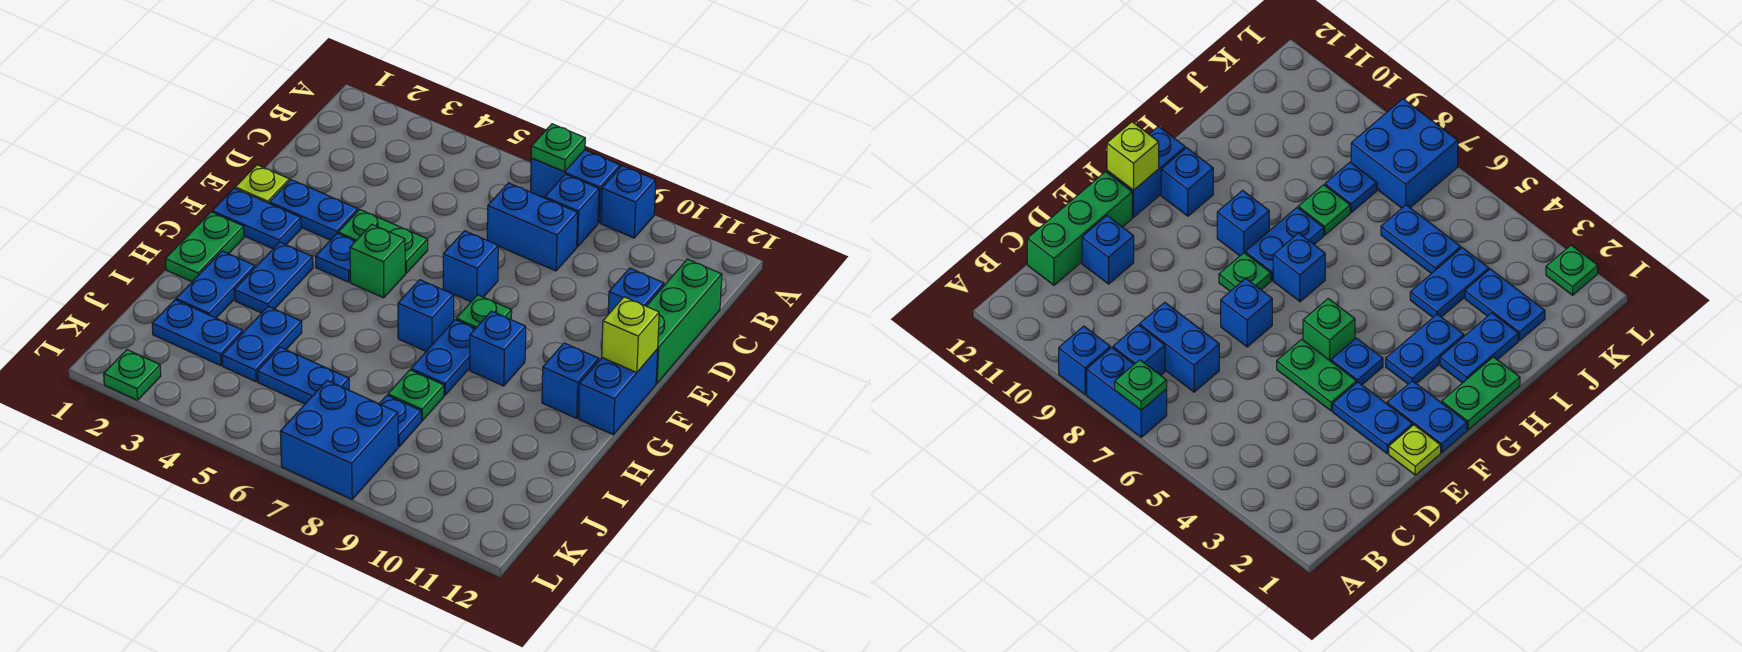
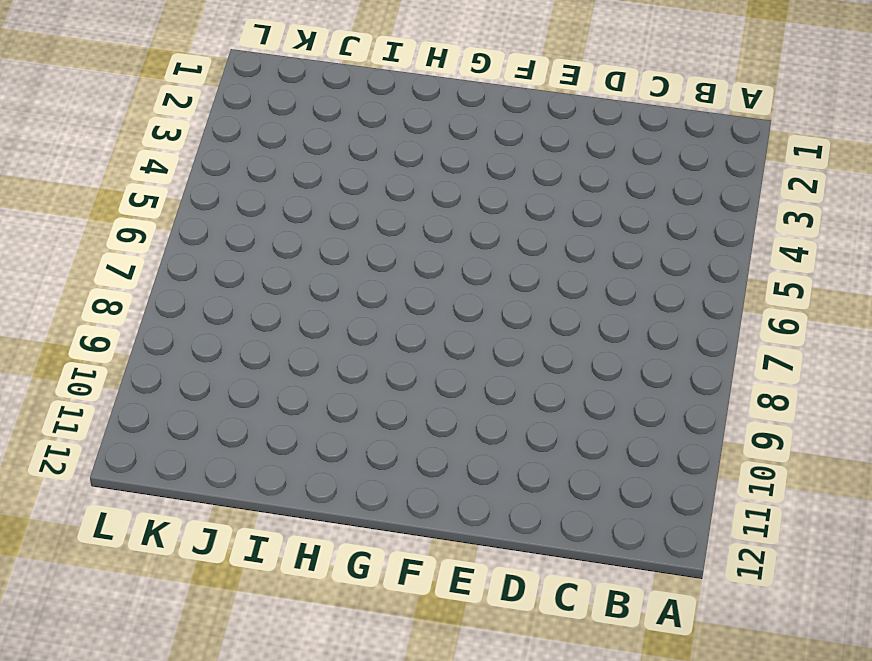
none -> blue 1x2 brick [531,150,620,223]
none -> blue 1x1 brick [601,166,656,238]
none -> blue 1x1 brick [545,174,599,247]
none -> blue 1x2 brick [487,183,578,271]

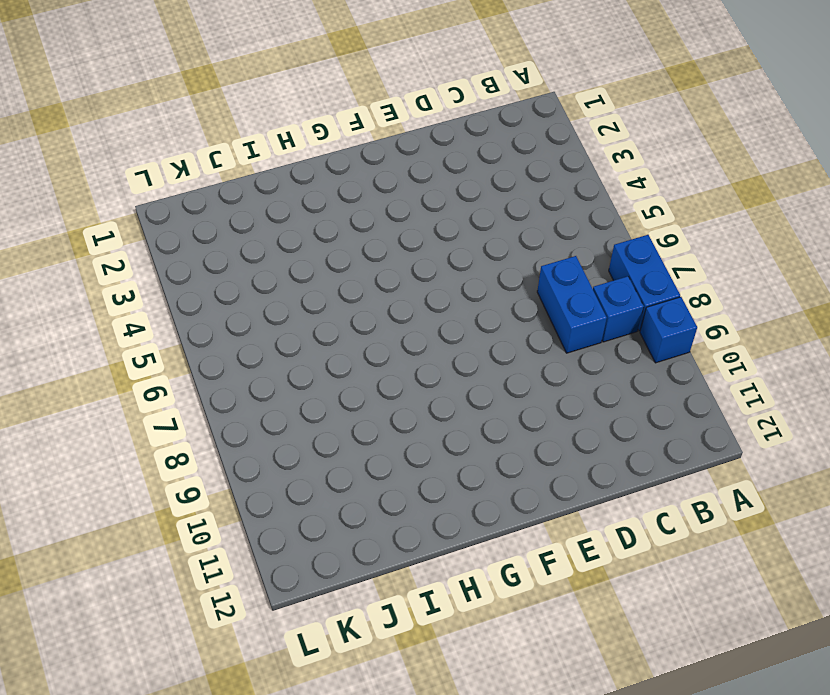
none -> green 1x3 brick [647,259,722,383]
none -> blue 1x1 brick [608,268,664,314]
none -> lime 1x1 plate [235,165,289,203]
none -> blue 1x2 plate [269,180,358,240]

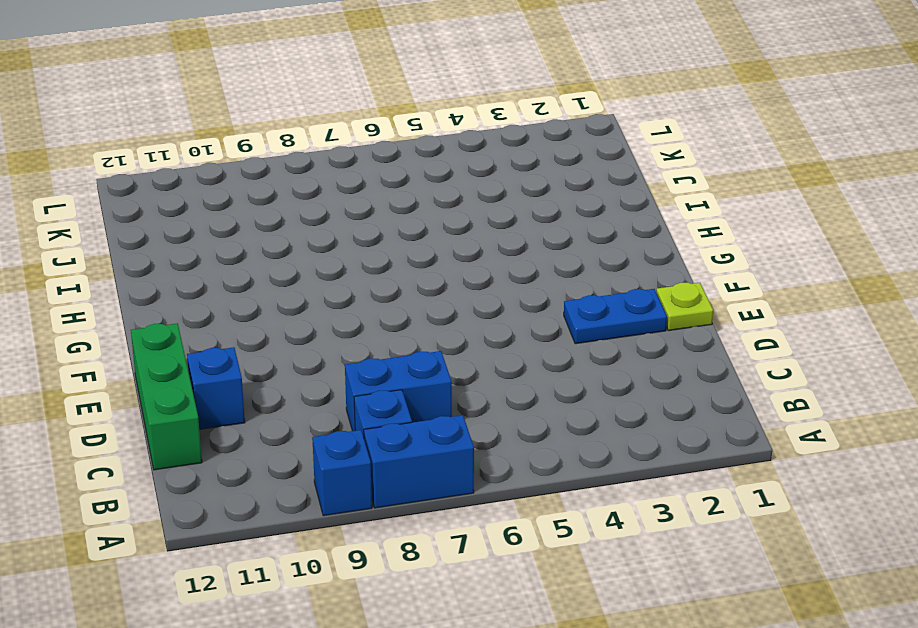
none -> green 1x2 plate [338,210,428,273]
none -> blue 1x1 brick [443,231,498,302]
none -> blue 1x2 plate [212,188,301,249]
none -> blue 1x1 plate [315,233,355,282]

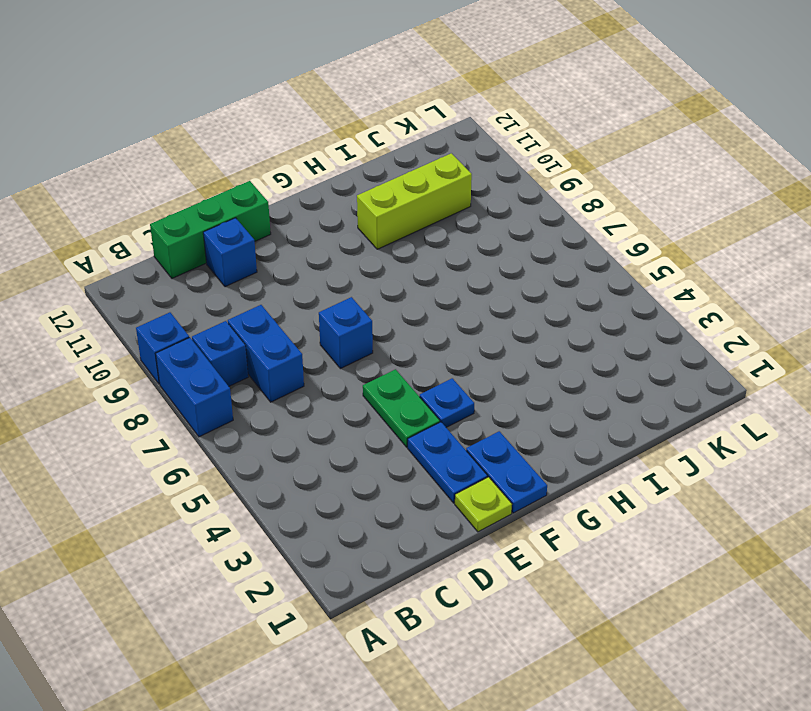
lime 1x3 brick [357,153,472,249] -> none
none -> green 1x1 brick [350,224,405,298]
none -> green 1x1 plate [456,295,512,328]
none -> blue 1x2 brick [578,349,658,435]
none -> green 1x2 plate [165,212,244,282]

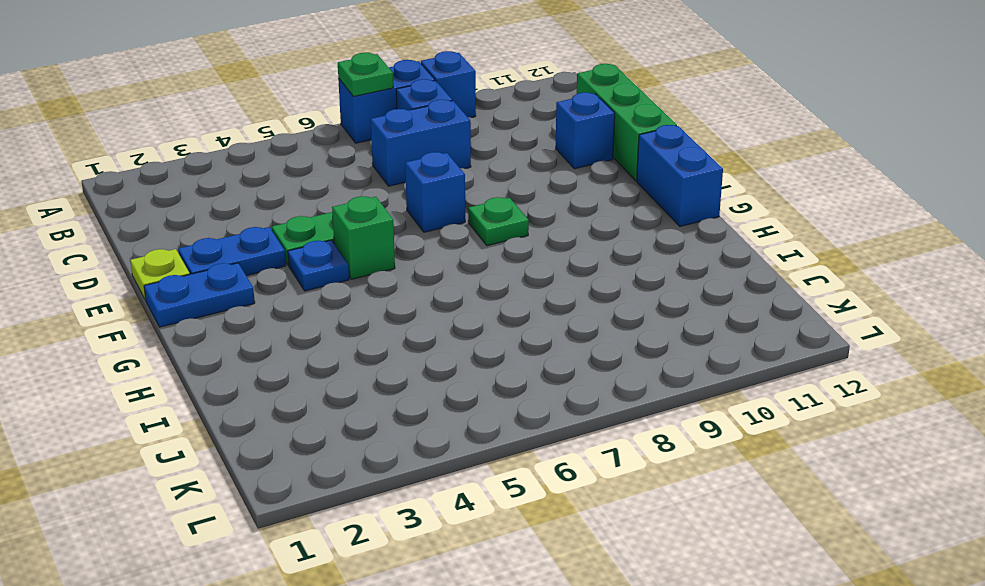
none -> green 1x2 plate [165,212,244,282]
none -> blue 1x2 plate [234,242,313,313]
none -> blue 1x1 brick [398,280,454,351]
none -> blue 1x2 plate [411,320,476,395]

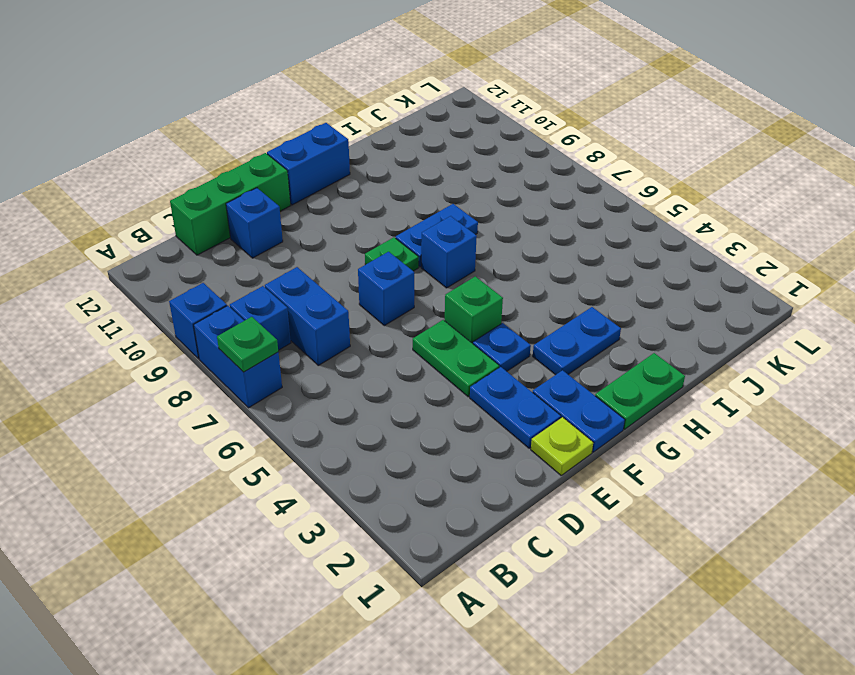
none -> blue 1x1 brick [470,311,526,386]
none -> blue 1x1 brick [542,343,599,418]
none -> blue 1x2 plate [176,251,255,318]
none -> blue 1x2 plate [222,306,302,382]

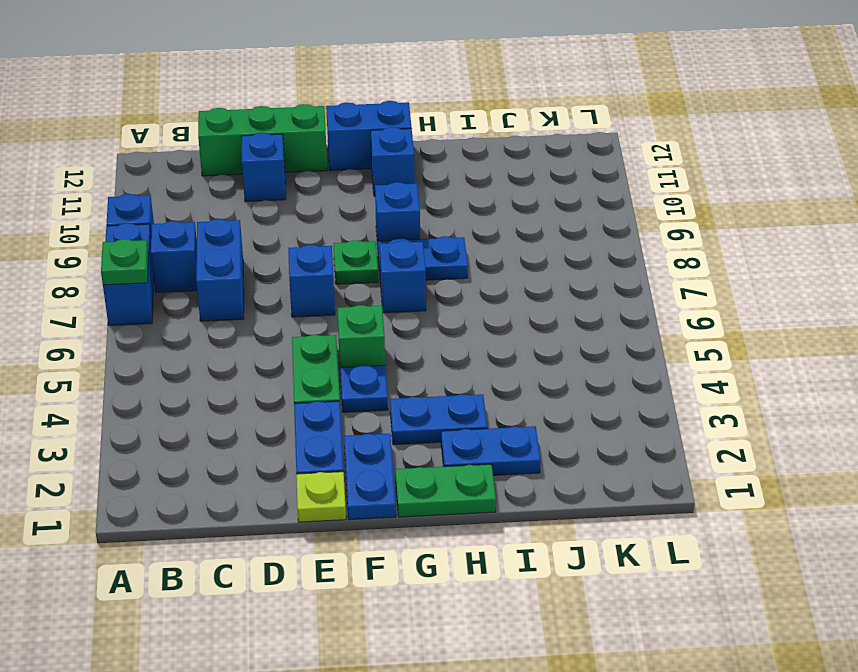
none -> blue 1x2 plate [222,306,302,382]
none -> green 1x1 plate [388,370,444,421]
none -> blue 1x2 plate [152,300,243,366]
none -> blue 1x2 plate [257,347,349,404]

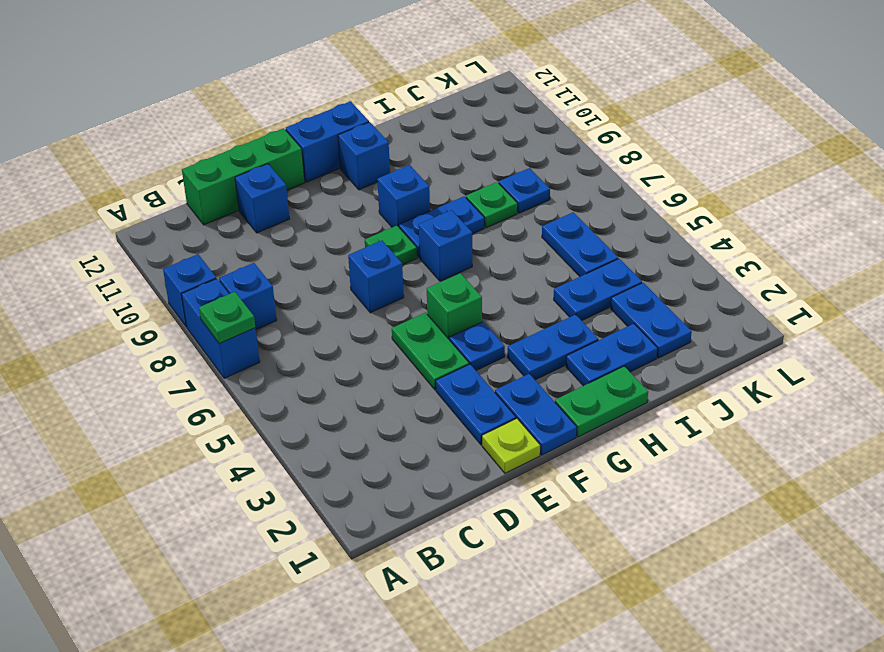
none -> blue 1x2 brick [487,183,578,271]
none -> blue 2x2 brick [280,380,398,499]
none -> green 1x1 plate [104,350,161,400]
none -> lime 1x1 brick [602,297,659,373]

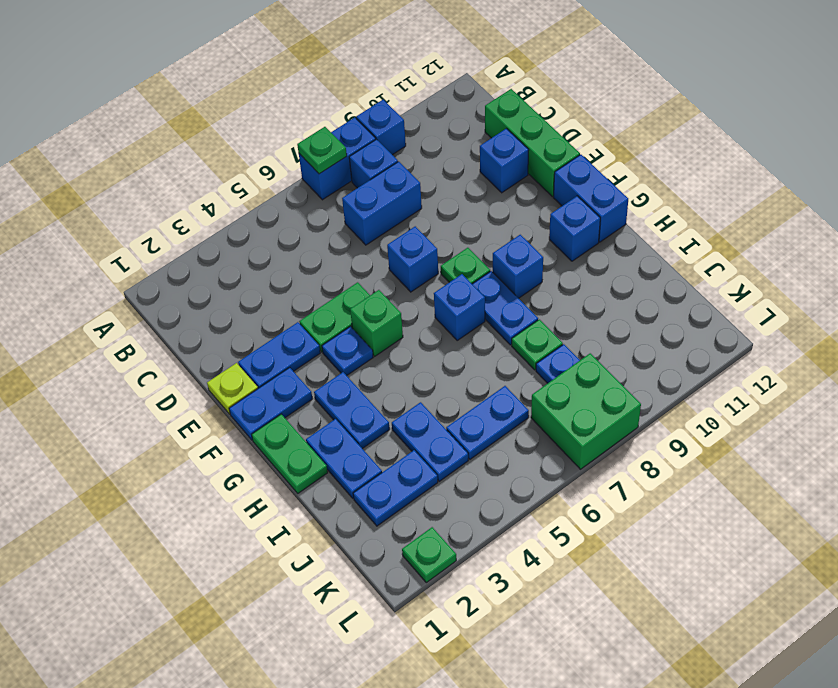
green 2x2 brick [531,353,641,469] -> blue 2x2 brick [280,380,398,499]
none -> lime 1x1 brick [602,297,659,373]

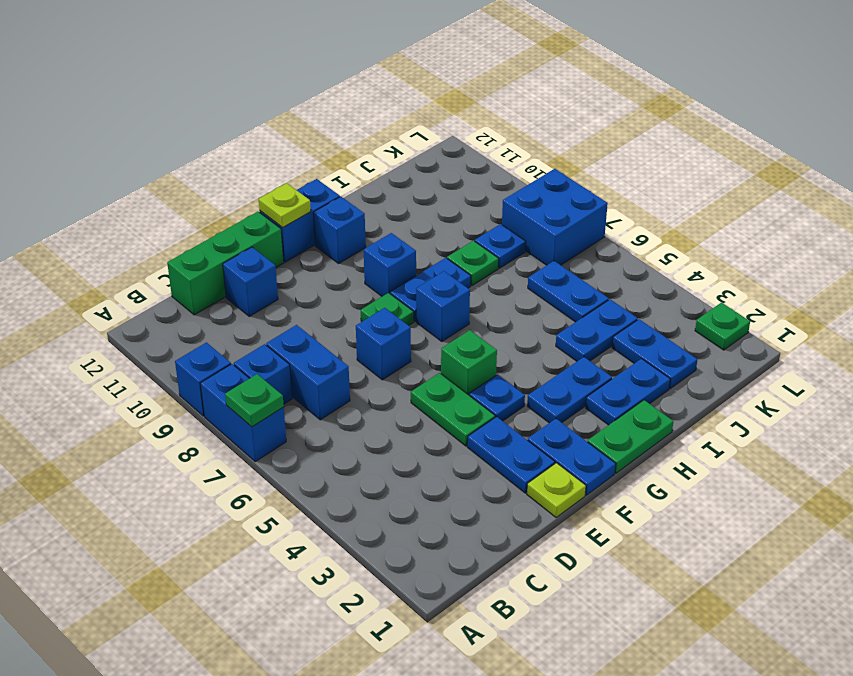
lime 1x1 plate [259,183,311,227] -> lime 1x1 brick [602,297,659,373]

